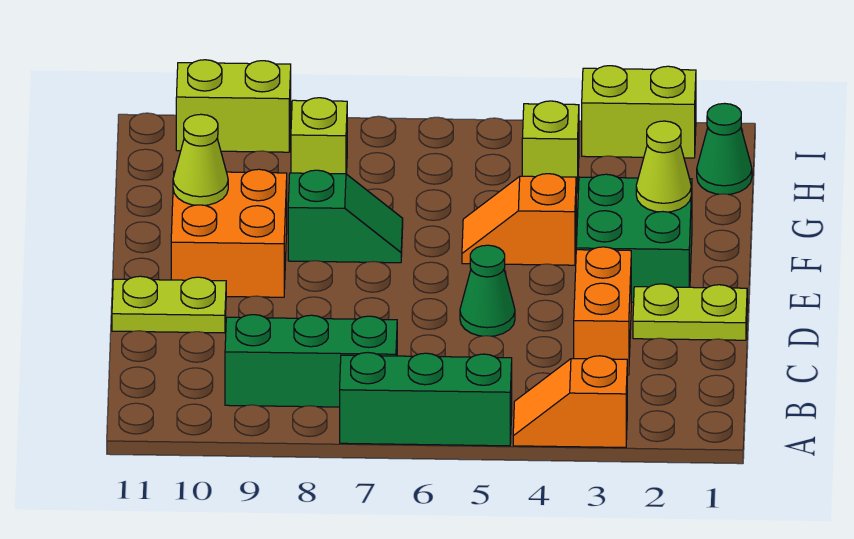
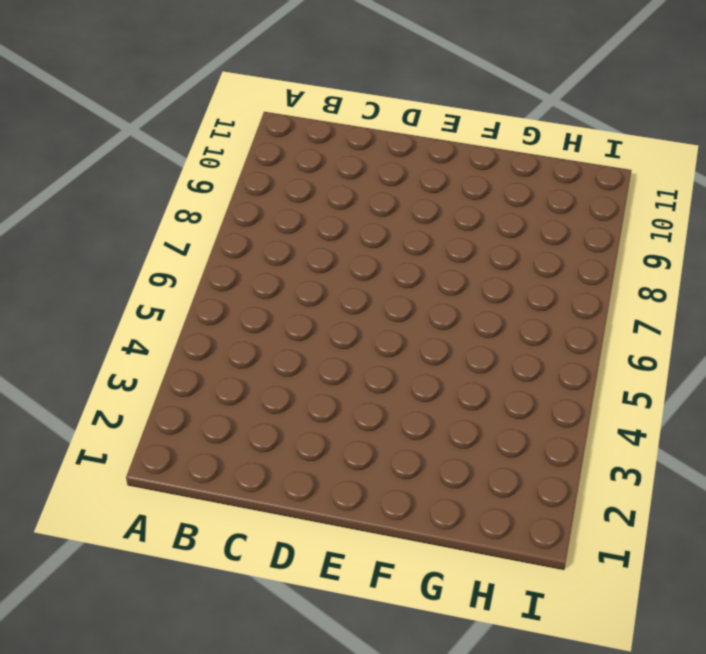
none -> orange 1x2 slope [513,356,627,447]
none -> green 1x3 brick [340,353,512,446]
none -> green 1x3 brick [225,315,397,407]

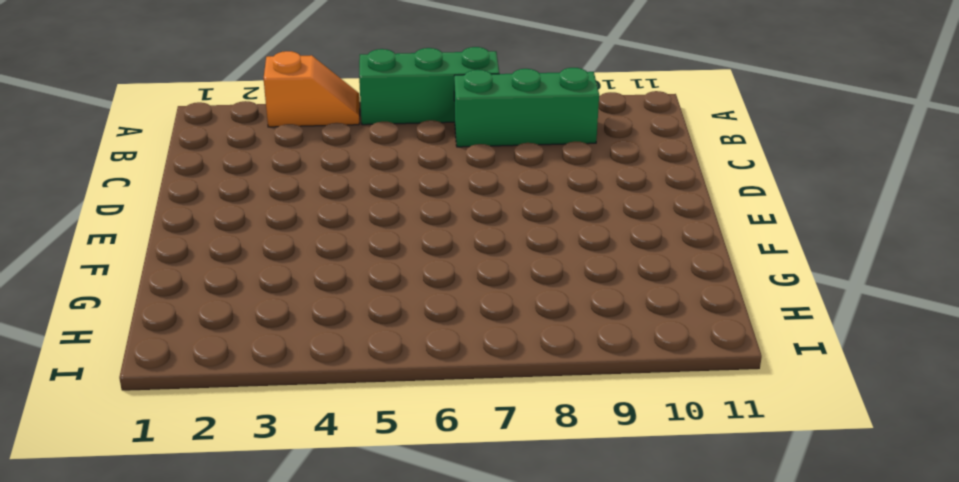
none -> orange 1x2 brick [574,247,631,375]
none -> lime 1x2 plate [633,284,747,340]
none -> green 1x1 cone [460,245,515,336]

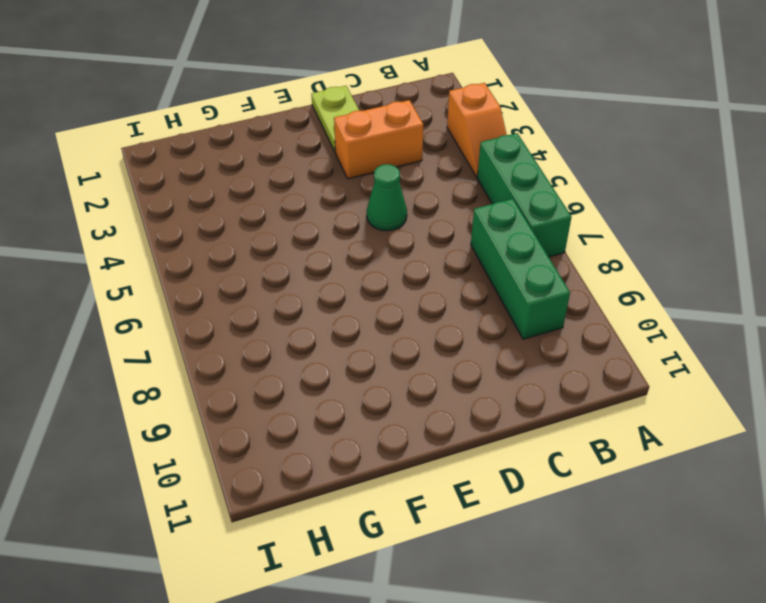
none -> lime 1x2 plate [112,276,226,333]
none -> green 2x2 brick [576,174,692,302]
none -> orange 2x2 brick [171,169,287,297]

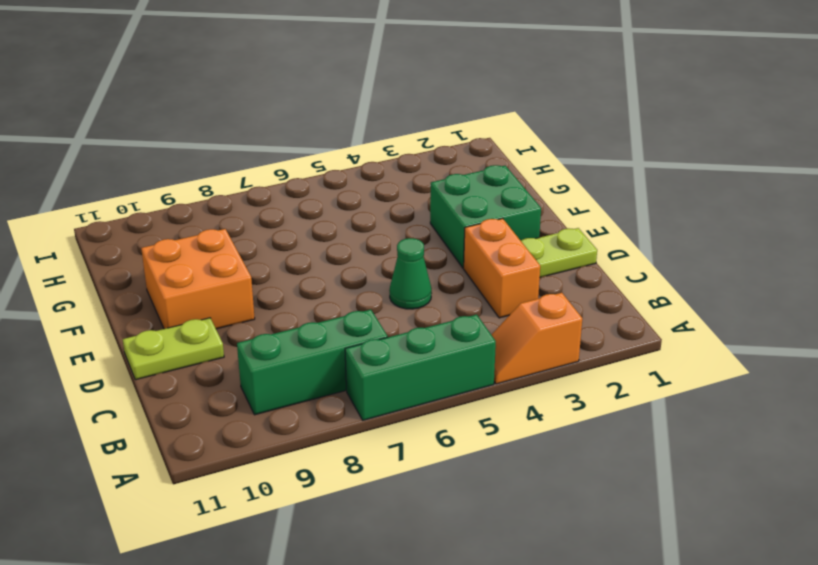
none -> orange 1x2 slope [462,174,576,265]
none -> green 1x2 slope [288,170,403,263]
none -> green 1x1 cone [697,103,752,194]

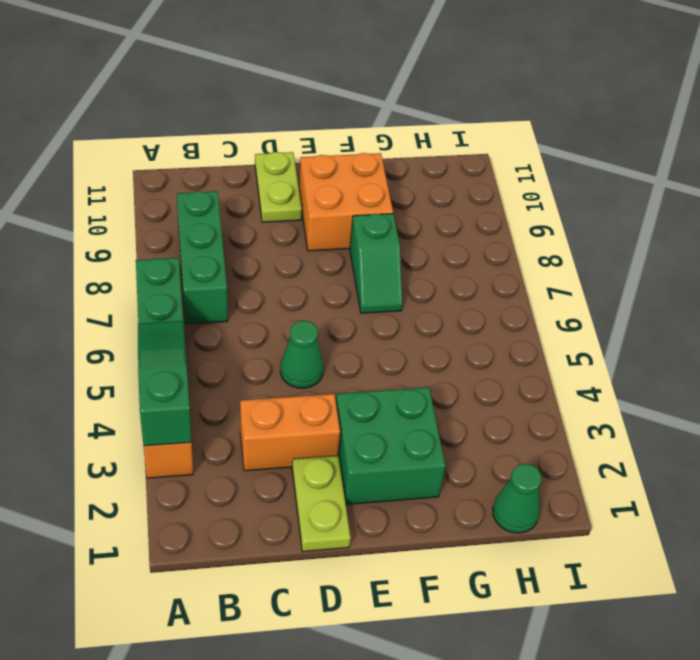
green 1x3 slope [138,321,192,446] -> none
none -> orange 1x2 slope [462,174,576,265]
none -> lime 1x1 brick [522,101,579,193]
none -> lime 1x1 brick [291,98,347,174]

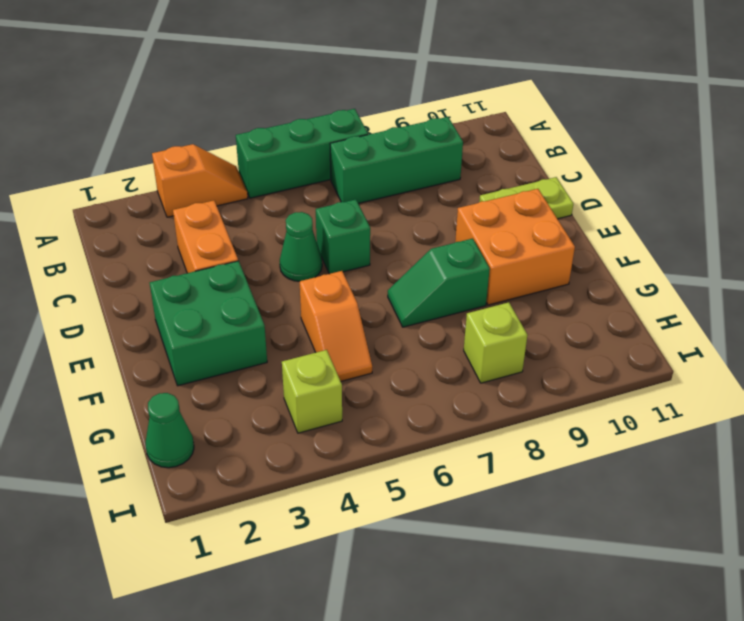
green 1x1 brick [316,199,370,274] -> none
orange 1x2 slope [300,271,372,381] -> orange 1x2 slope turned to [462,174,576,265]
none -> lime 1x2 plate [633,284,747,340]
none -> lime 1x2 brick [582,66,696,158]
none -> lime 1x2 brick [176,60,291,152]

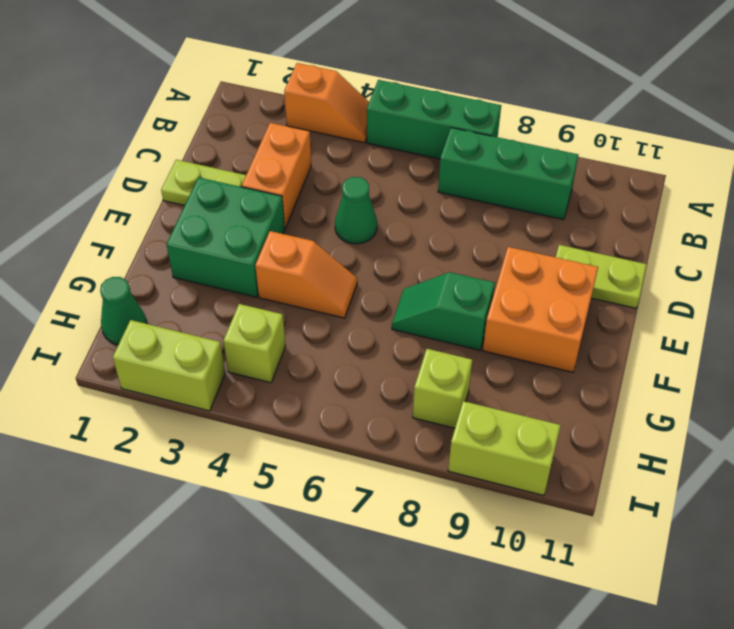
none -> lime 1x1 cone [636,121,691,212]
none -> lime 1x1 cone [173,114,228,205]

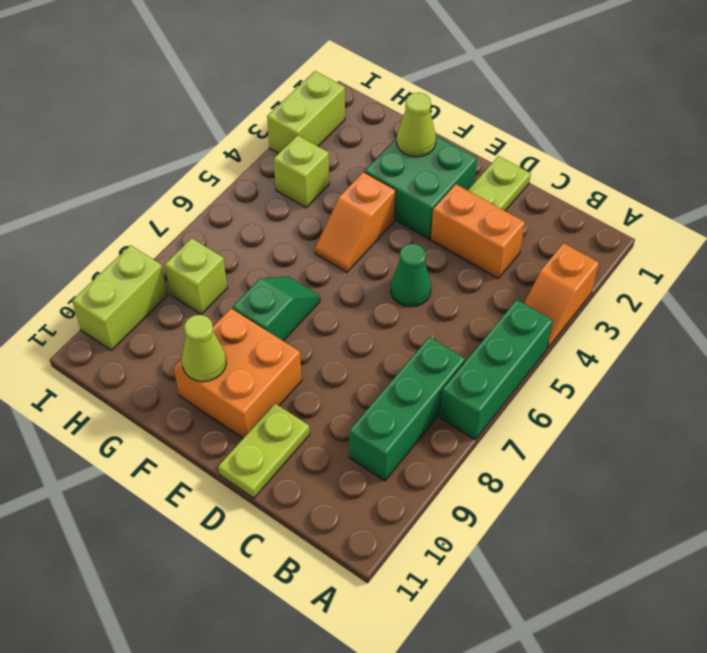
none -> green 1x1 cone [697,103,752,194]

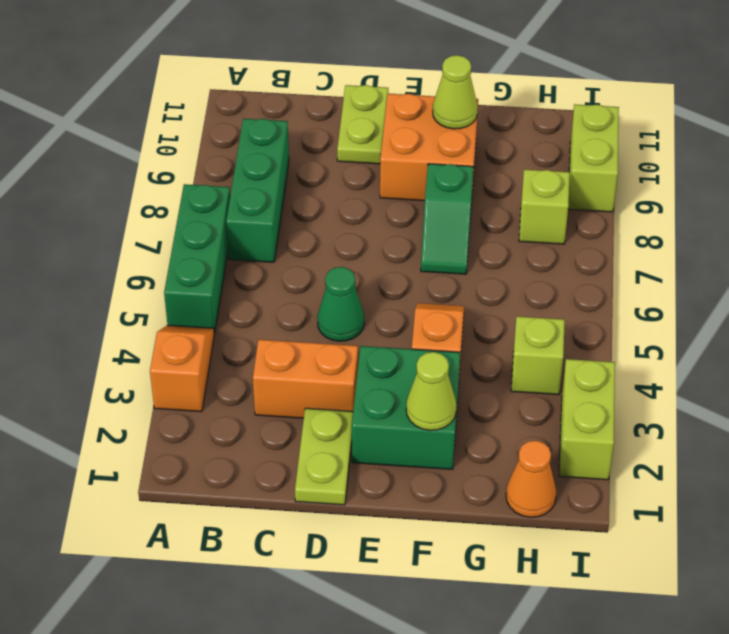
orange 1x1 cone [506,440,556,517] -> green 1x1 cone [697,103,752,194]

